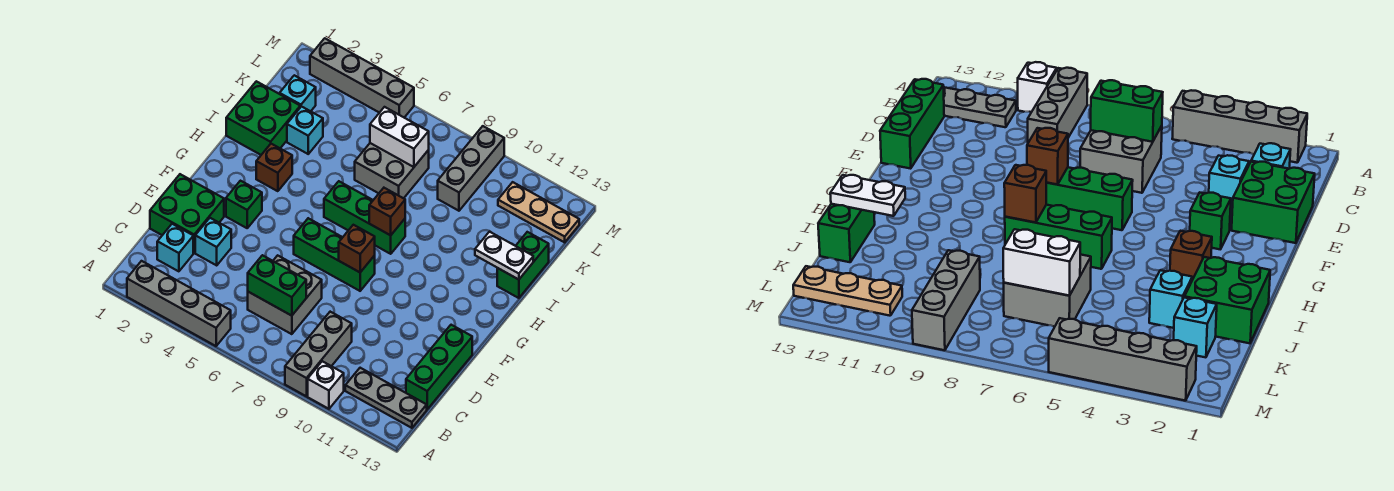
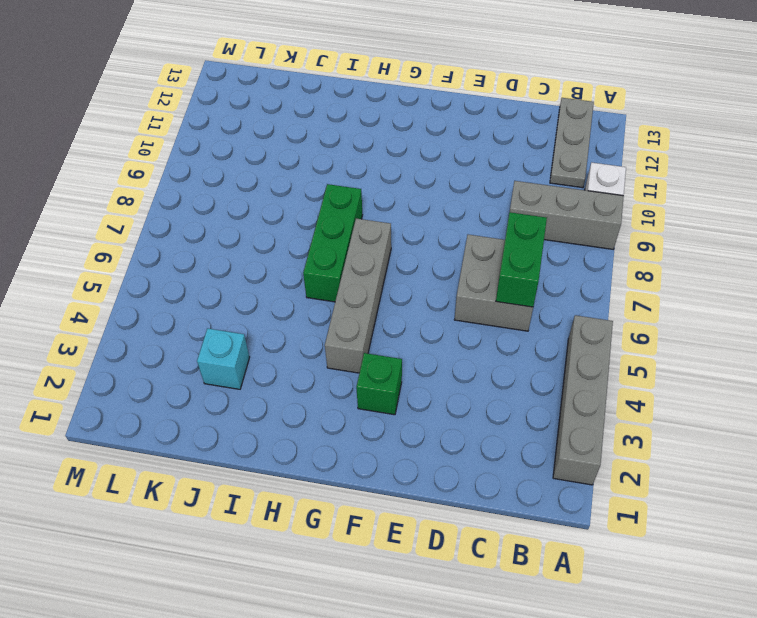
grey 1x4 brick [325,219,391,373] -> grey 1x4 brick moved to [310,38,414,118]
none -> cyan 1x1 brick [157,224,193,271]
none -> green 1x3 brick [406,325,472,409]
none -> green 2x2 brick [150,174,224,253]

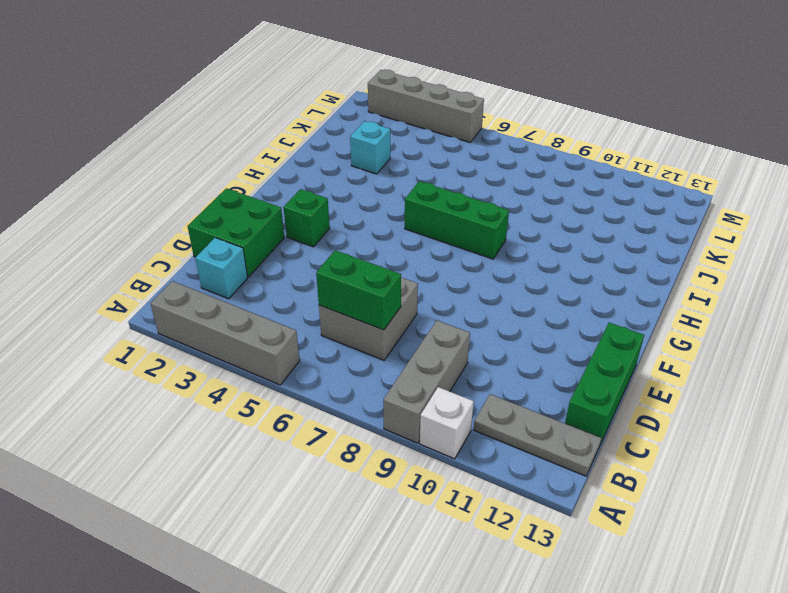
none -> cyan 1x1 brick [195,218,231,265]
none -> green 1x3 brick [294,218,375,291]
none -> brown 1x1 brick [256,144,292,191]

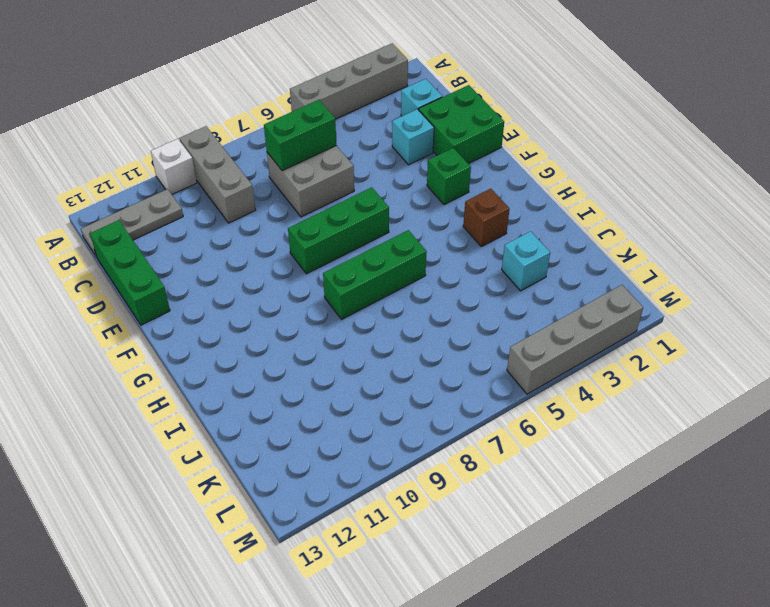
none -> green 2x2 brick [226,81,300,155]
none -> green 1x2 brick [497,232,549,298]
none -> grey 2x2 brick [355,143,429,198]

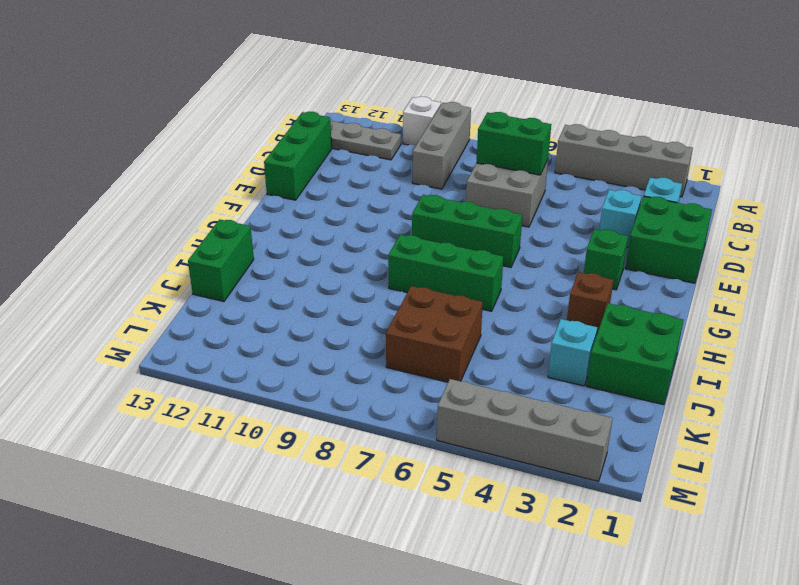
brown 2x2 brick [386,286,483,382] -> grey 2x2 brick [355,143,429,198]
none -> cyan 1x1 brick [280,75,316,111]
none -> grey 1x3 brick [438,126,504,211]
none -> tan 1x3 plate [498,182,579,242]

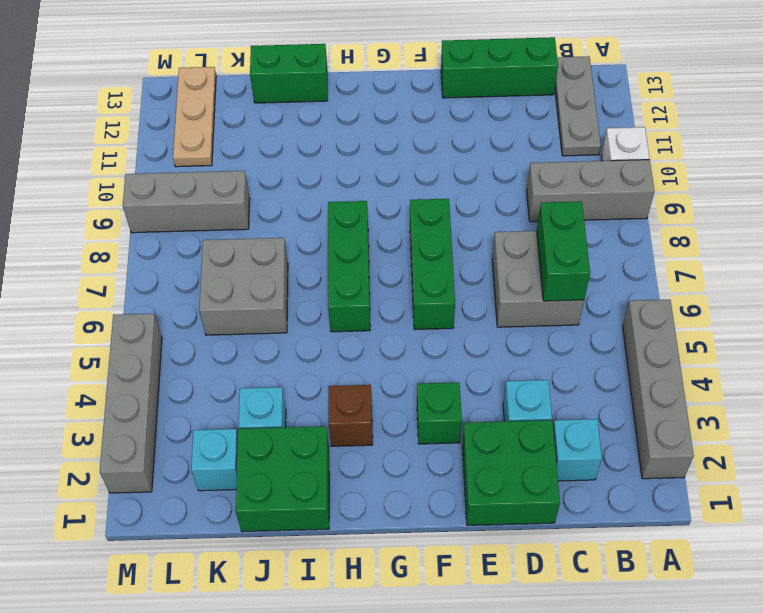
none -> brown 1x1 brick [339,225,375,272]
none -> brown 1x1 brick [369,188,405,235]
none -> white 1x2 plate [475,232,533,280]

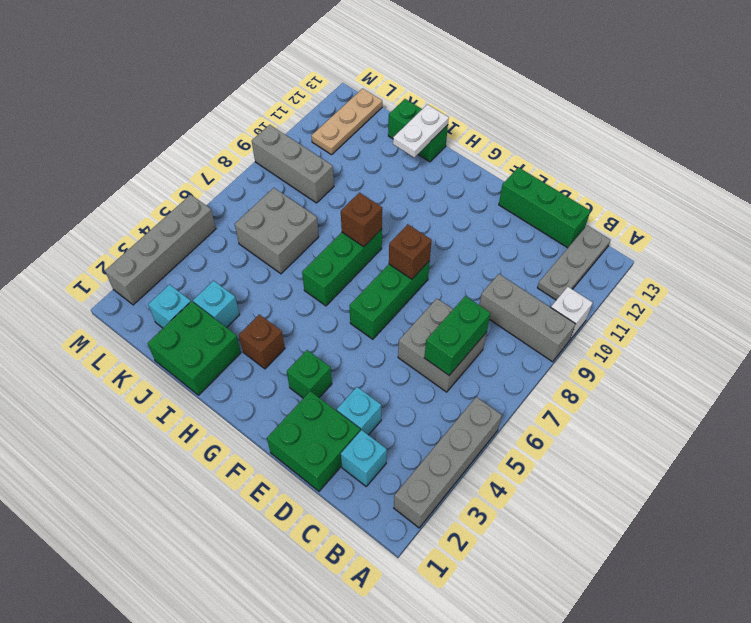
none -> white 1x2 brick [370,107,429,167]

